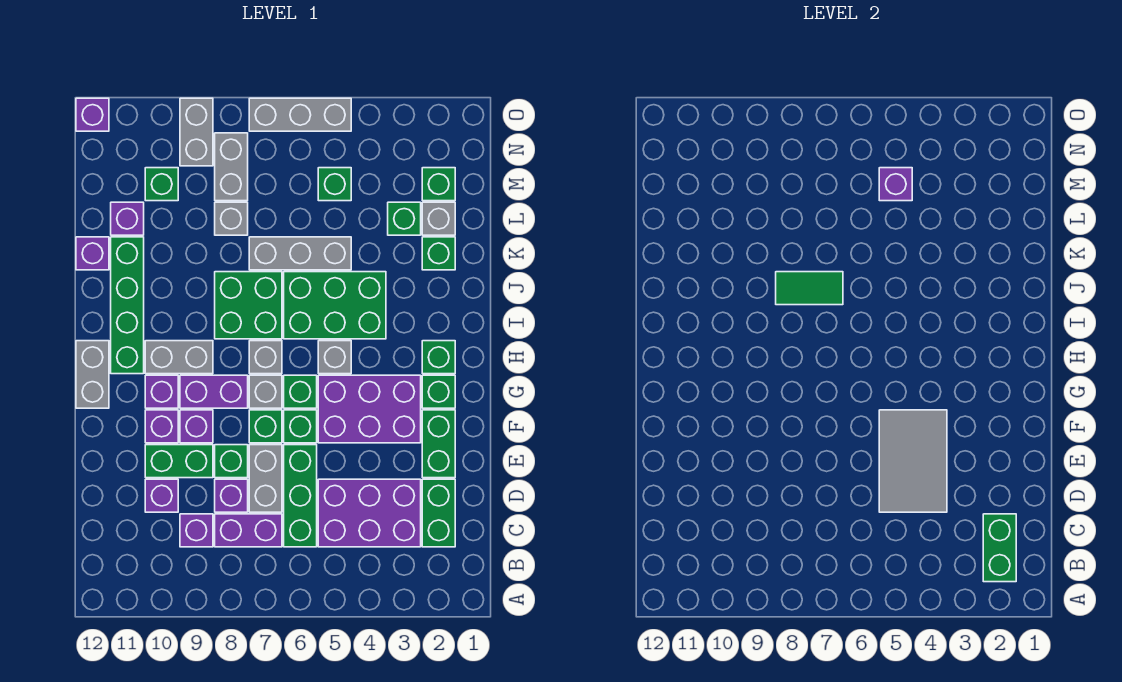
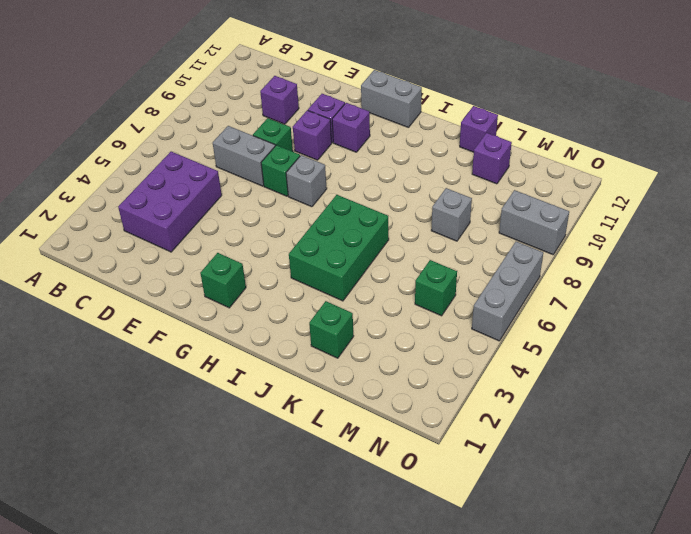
none -> green 1x2 brick [422,479,455,547]
none -> green 1x3 brick [284,445,317,547]
none -> purple 1x2 brick [215,514,282,547]
none -> purple 1x1 brick [180,514,213,547]

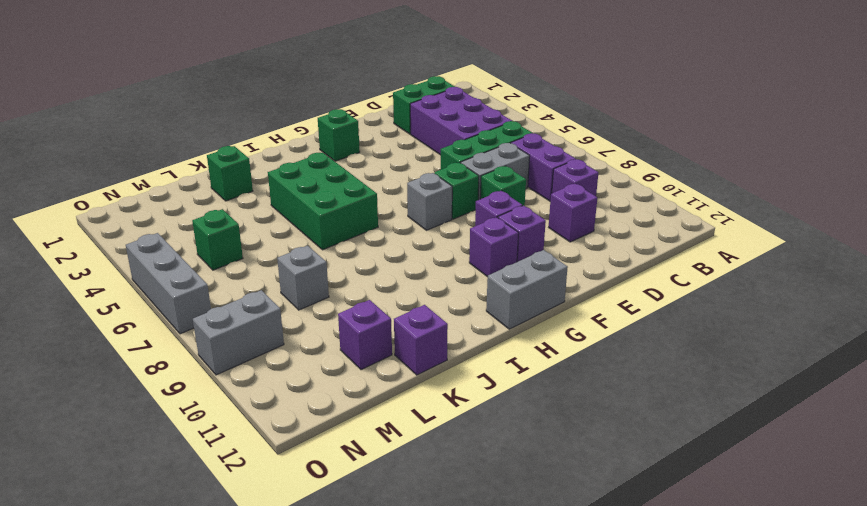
none -> purple 1x1 brick [215,479,248,512]
none -> green 1x2 brick [422,410,455,478]
none -> green 1x2 brick [145,445,213,478]
none -> purple 2x3 brick [318,375,421,443]

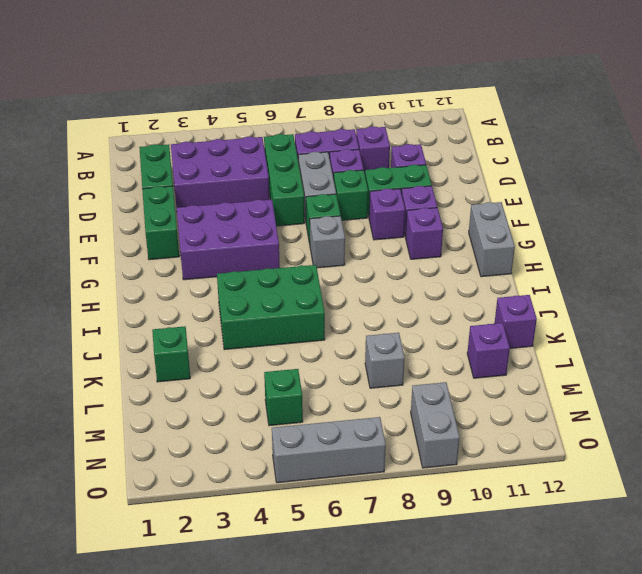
none -> green 1x1 brick [284,410,317,443]
none -> green 1x1 brick [422,375,455,408]
none -> green 1x1 brick [284,375,317,408]
none -> purple 1x2 brick [180,375,248,408]

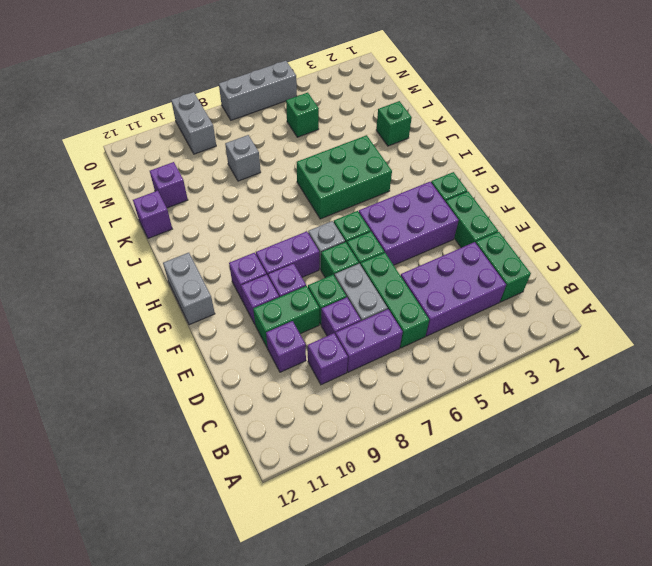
none -> green 1x1 brick [422,341,455,374]
none -> grey 1x1 brick [318,341,351,374]
none -> grey 1x1 brick [249,341,282,374]
none -> grey 1x2 brick [145,341,213,374]

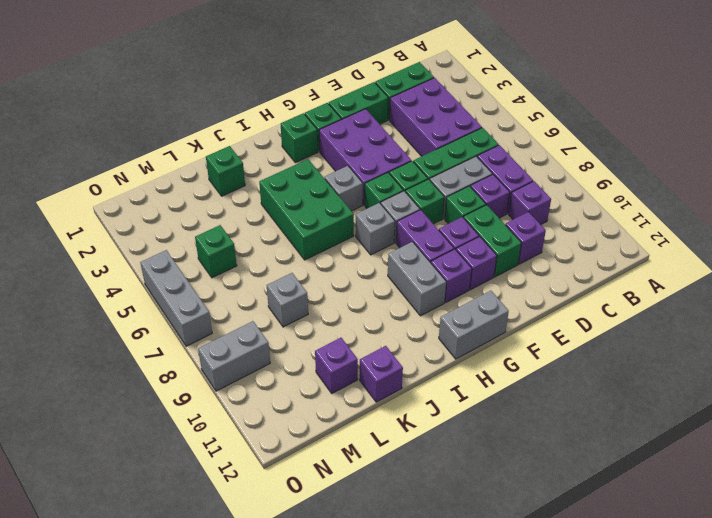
none -> green 1x4 brick [111,237,144,374]
none -> green 2x2 brick [215,272,282,339]
none -> grey 1x3 brick [249,237,351,270]
none -> grey 1x1 brick [422,202,455,235]

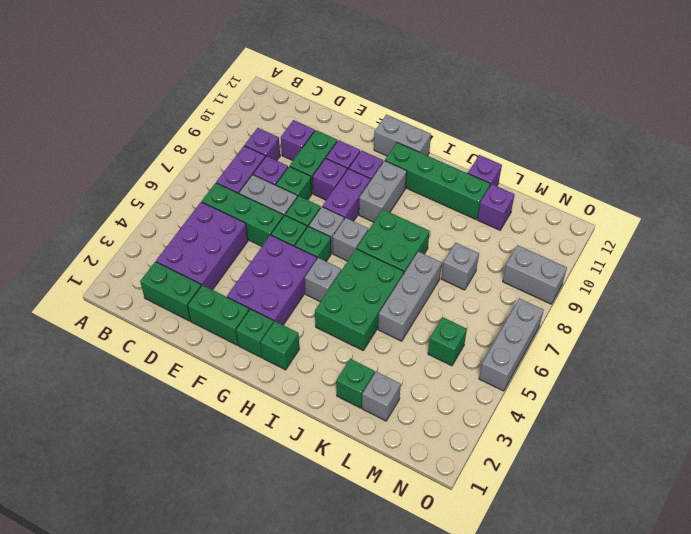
none -> green 1x1 brick [388,202,421,235]
none -> green 1x1 brick [422,168,455,201]
none -> grey 1x2 brick [215,133,248,201]
none -> green 1x1 brick [145,168,178,201]

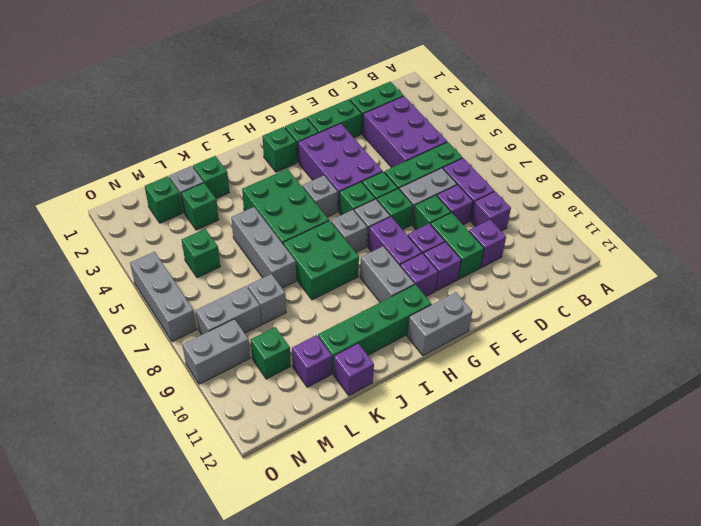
none -> purple 1x1 brick [76,98,109,131]
none -> green 1x2 brick [983,514,1016,582]
none -> grey 2x3 tile [879,410,947,512]
none -> green 1x2 tile [776,272,843,305]

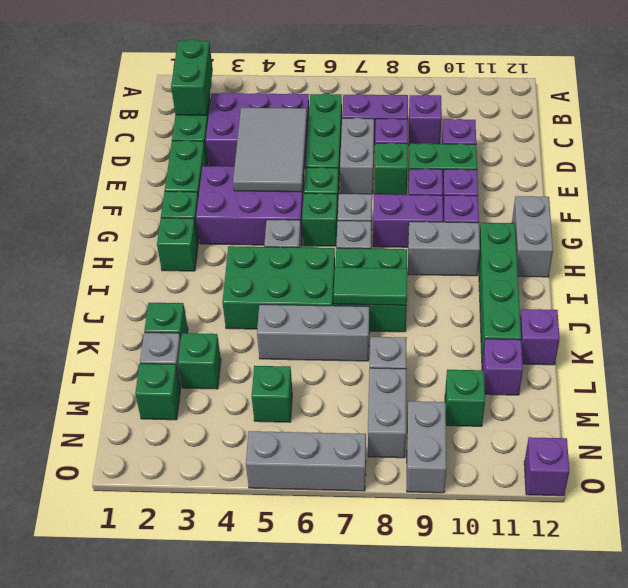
none -> green 1x1 brick [249,410,282,443]
none -> purple 1x1 brick [879,168,912,201]

